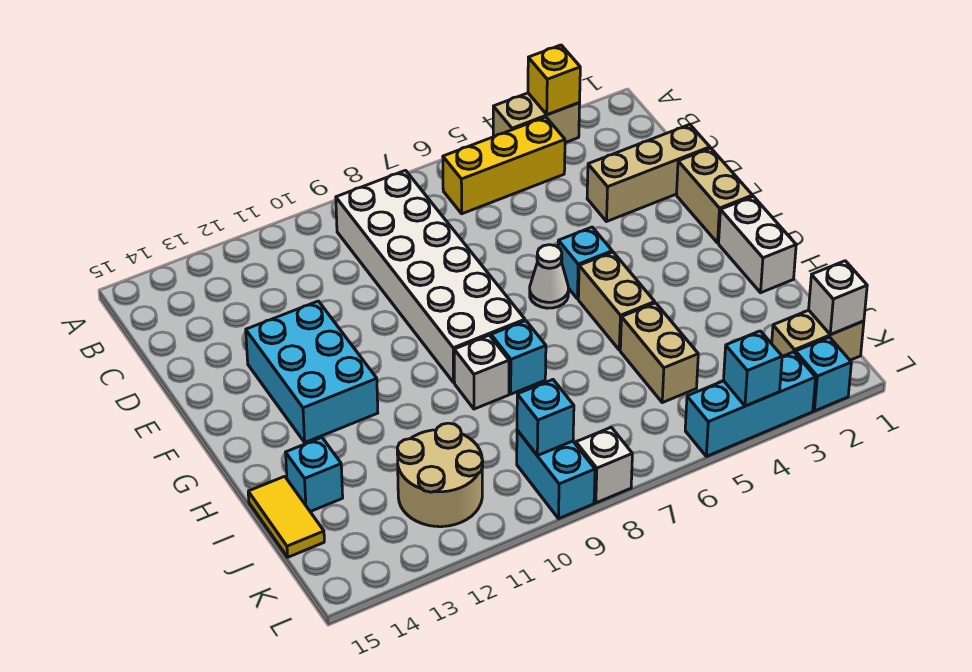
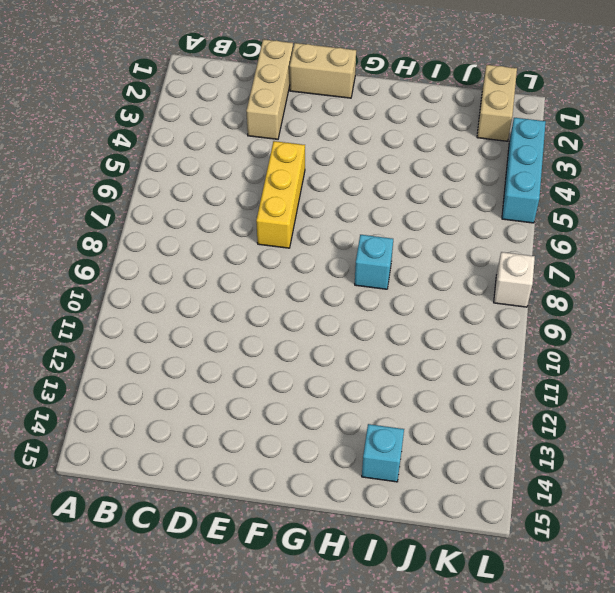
yellow 1x3 brick [256,141,305,248] -> yellow 1x3 brick moved to [443,117,565,214]
none -> tan 1x2 brick [493,93,580,143]
none -> white 2x6 brick [336,170,525,382]
none -> cyan 2x3 brick [246,301,378,442]

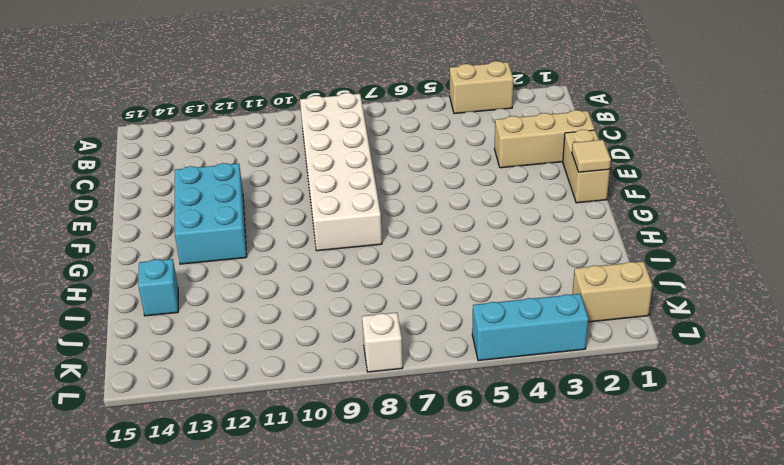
tan 1x1 tile [572,140,611,172] -> none
none -> yellow 1x3 brick [443,117,565,214]
none -> cyan 1x1 brick [558,227,612,299]
none -> white 1x1 cone [530,245,569,308]

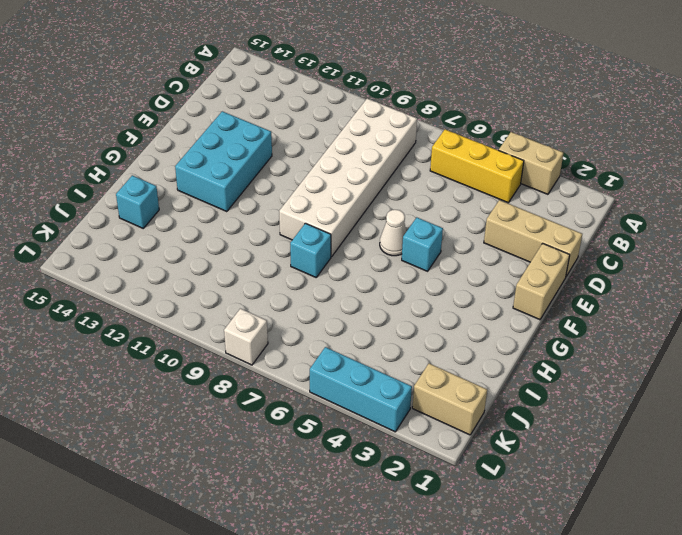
none -> white 1x2 brick [719,196,796,293]
none -> tan 1x2 brick [578,252,655,350]
none -> white 1x1 brick [454,335,509,409]

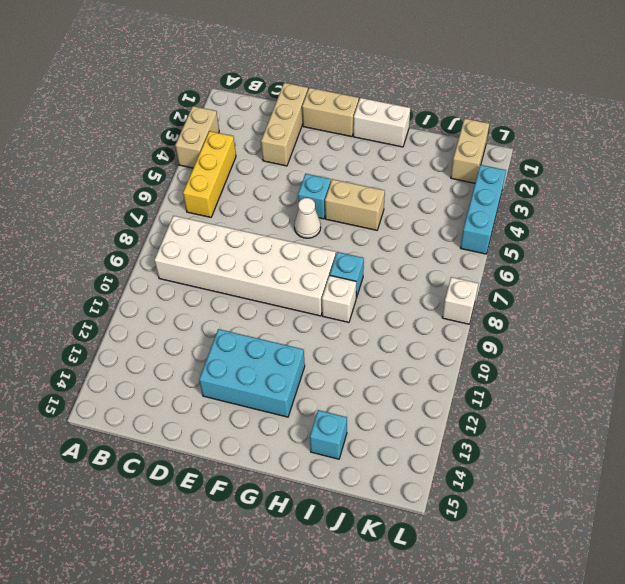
none -> tan 1x2 brick [620,303,698,403]
none -> yellow 1x2 tile [248,476,324,557]
none -> tan 2x2 round brick [397,423,483,527]

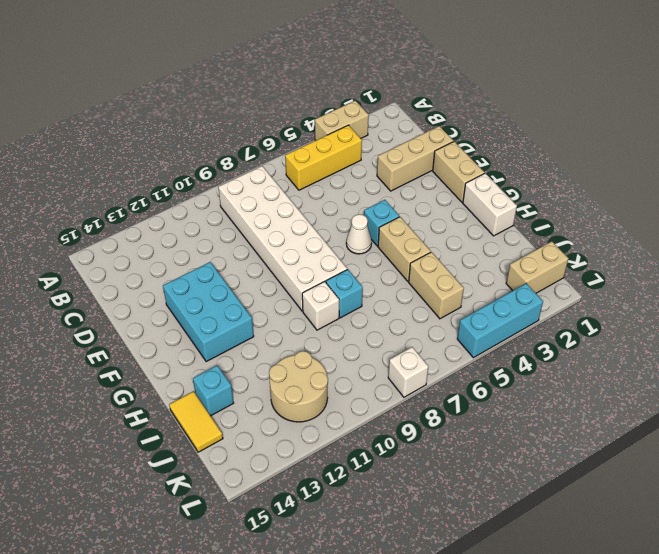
none -> cyan 1x2 brick [517,430,595,519]
none -> cyan 1x1 brick [795,337,851,411]
none -> yellow 1x1 brick [528,45,580,115]

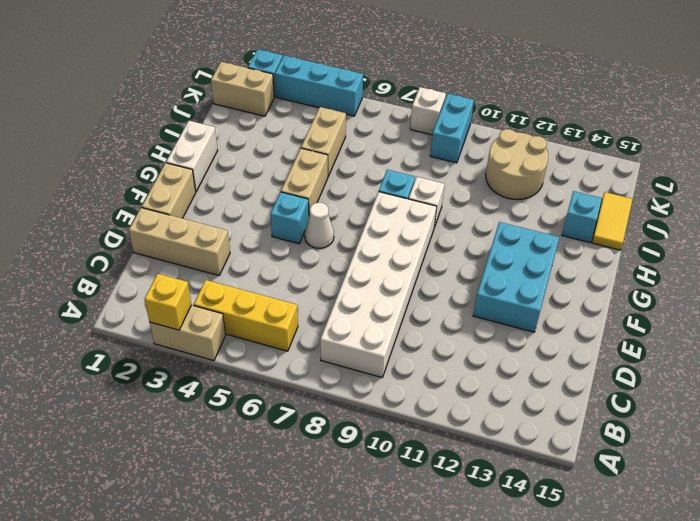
none -> white 1x1 brick [809,261,867,335]
none -> cyan 1x1 brick [517,380,574,456]
none -> cyan 1x1 brick [723,331,782,406]

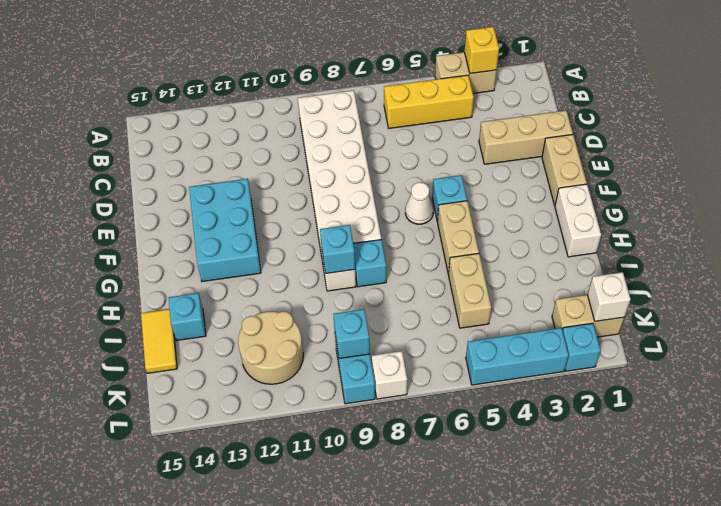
cyan 1x1 brick [320,225,355,273] -> cyan 1x1 brick moved to [723,331,782,406]

